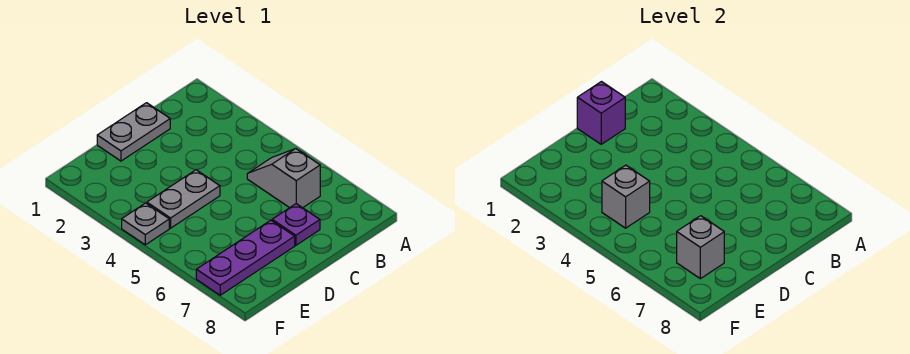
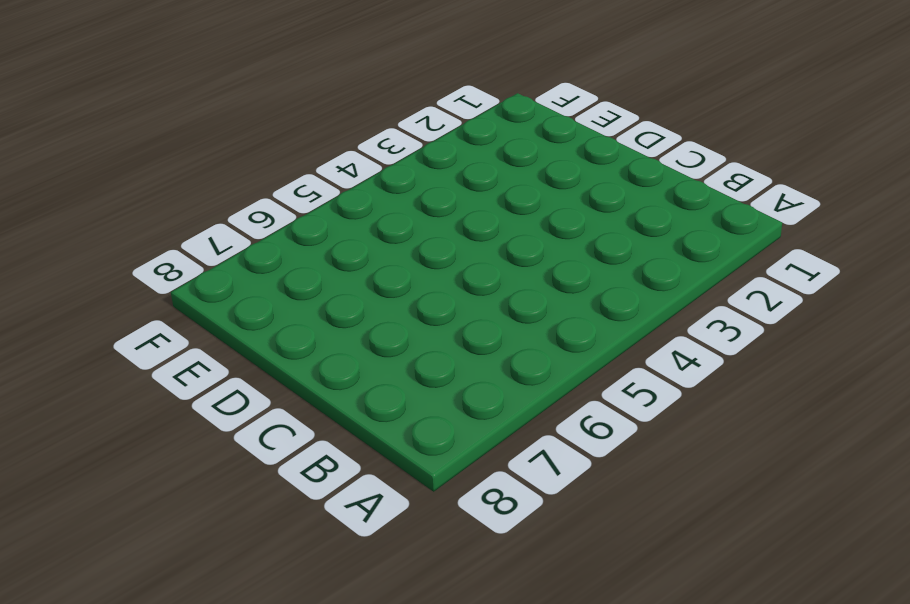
none -> grey 1x2 slope [247,149,320,208]
none -> grey 1x2 plate [97,103,170,161]

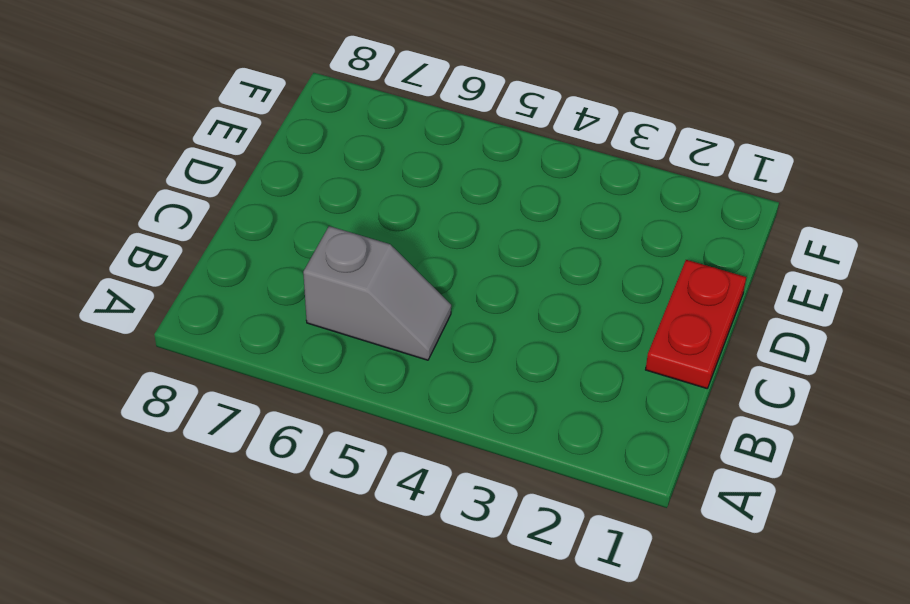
red 1x2 plate [646,260,746,388] -> grey 1x2 plate [97,103,170,161]
none -> purple 1x1 plate [272,204,320,245]
none -> grey 1x2 plate [147,170,220,228]

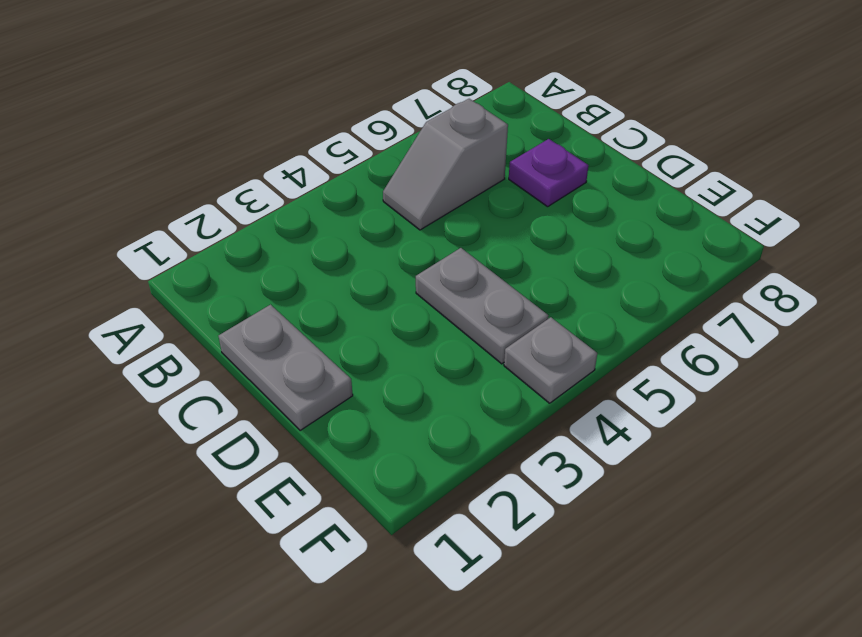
none -> purple 1x3 plate [196,220,295,295]
none -> purple 1x1 brick [577,82,625,144]

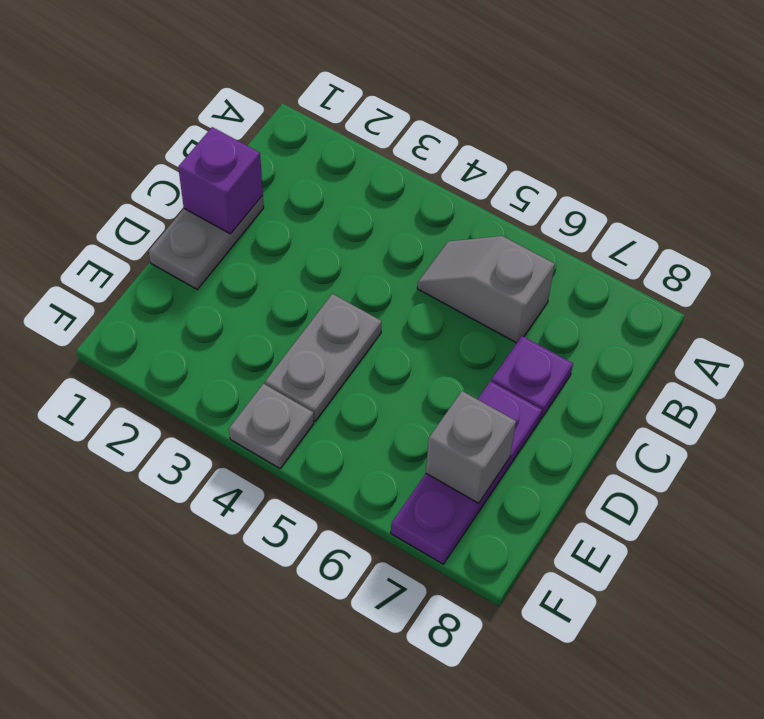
none -> grey 1x1 brick [602,165,650,228]

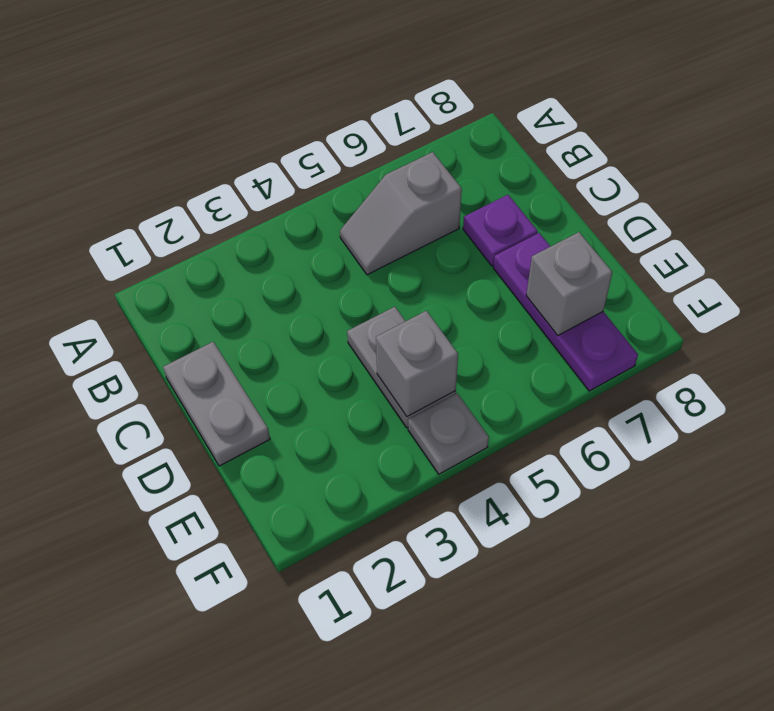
none -> purple 1x1 brick [577,82,625,144]

